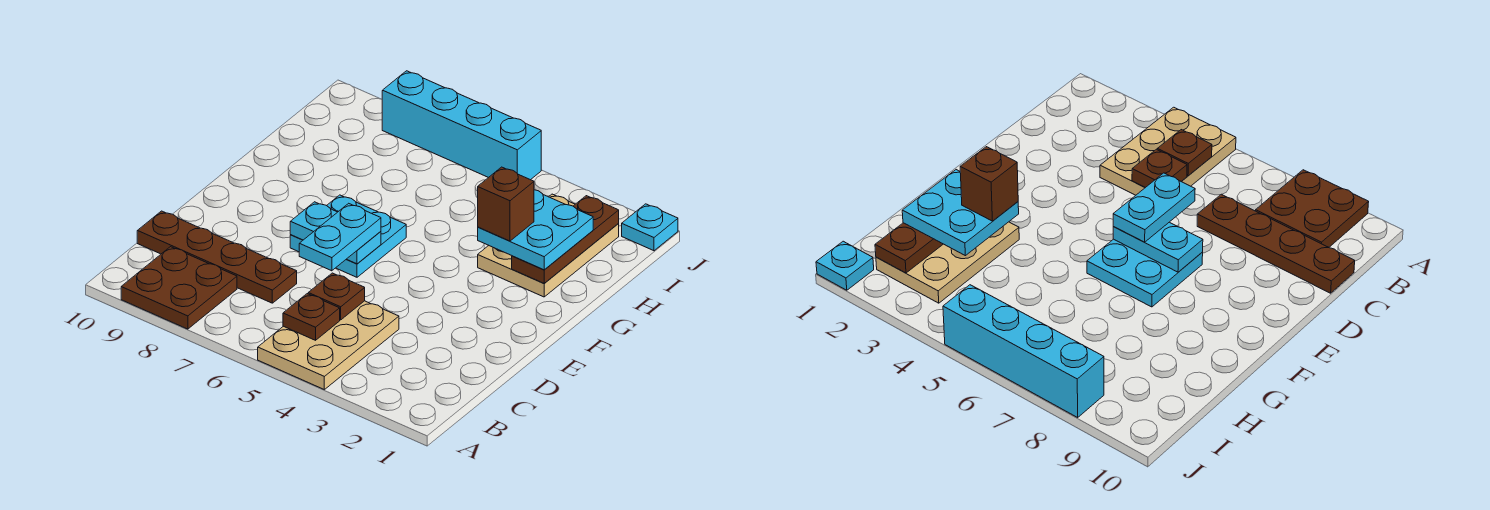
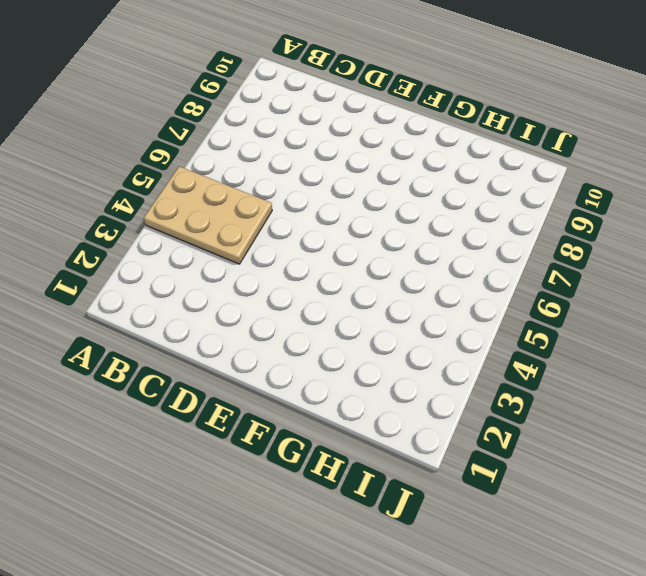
none -> brown 2x2 plate [121,247,237,329]
none -> brown 1x4 plate [137,211,297,303]
none -> cyan 2x2 plate [290,195,406,277]

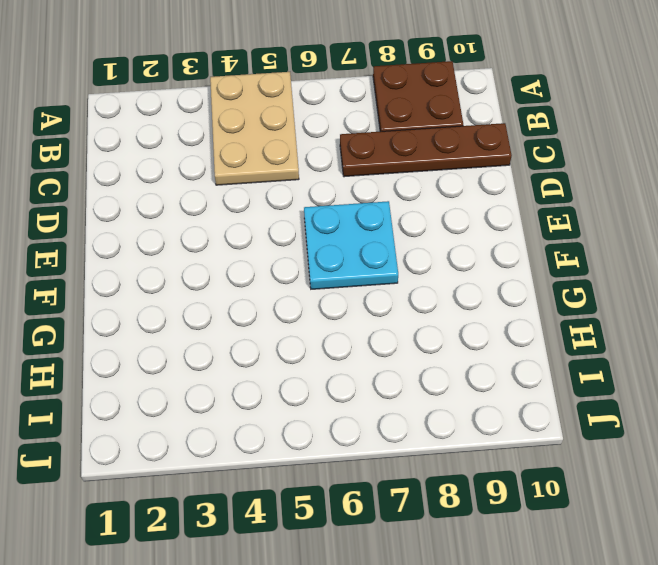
none -> tan 2x3 plate [478,194,619,297]
none -> cyan 1x1 plate [622,204,678,251]
none -> cyan 1x4 brick [382,71,541,180]

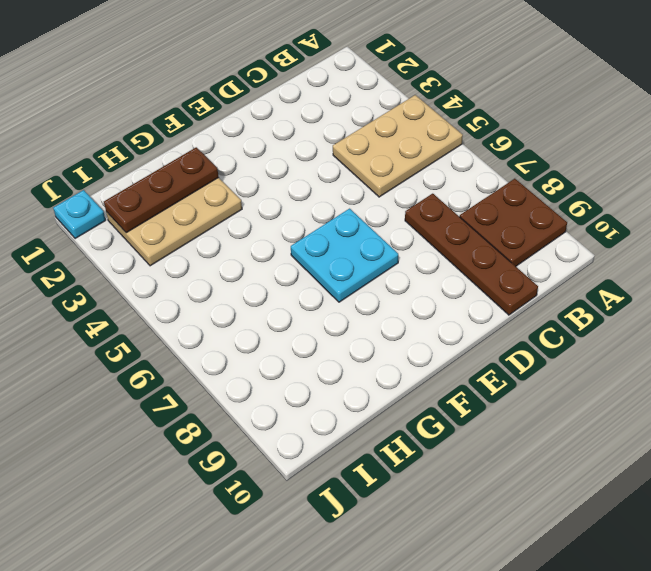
none -> cyan 1x4 brick [382,71,541,180]
none -> brown 1x1 plate [283,294,340,340]
none -> brown 1x1 plate [308,273,365,320]

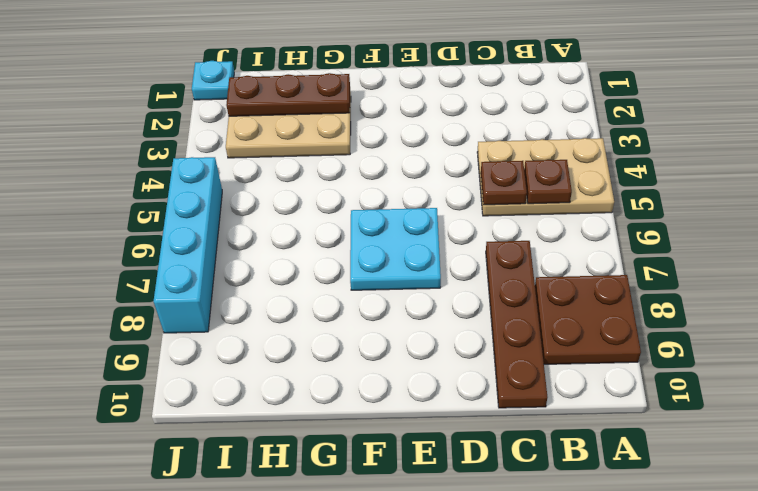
none -> cyan 1x2 plate [290,202,381,264]
none -> cyan 1x2 plate [299,203,381,271]
none -> cyan 2x2 plate [478,190,593,270]

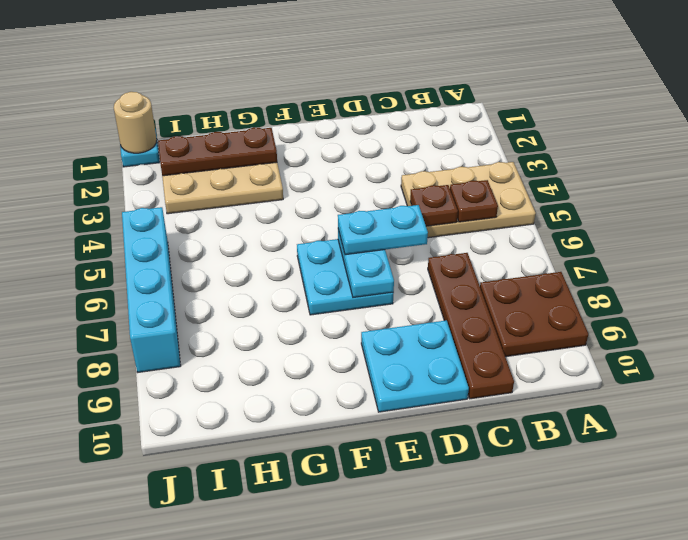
cyan 2x2 plate [361,320,469,412] -> cyan 2x2 plate moved to [478,190,593,270]
tan 1x1 round brick [114,92,157,153] -> none
none -> brown 1x1 brick [478,167,534,241]

